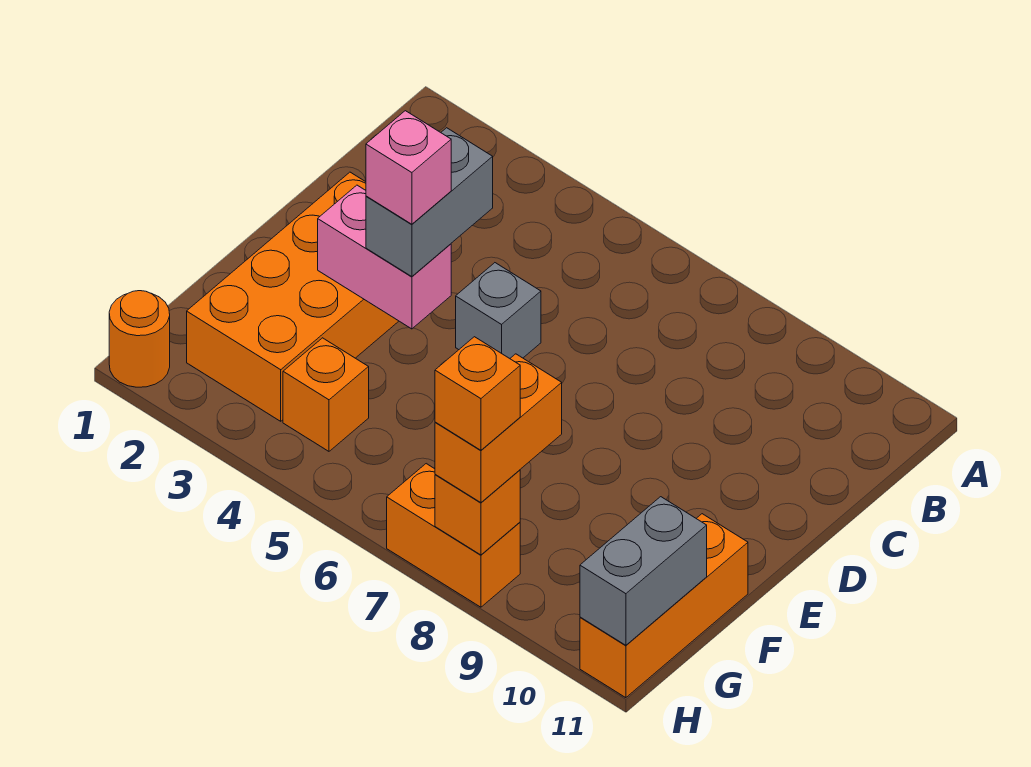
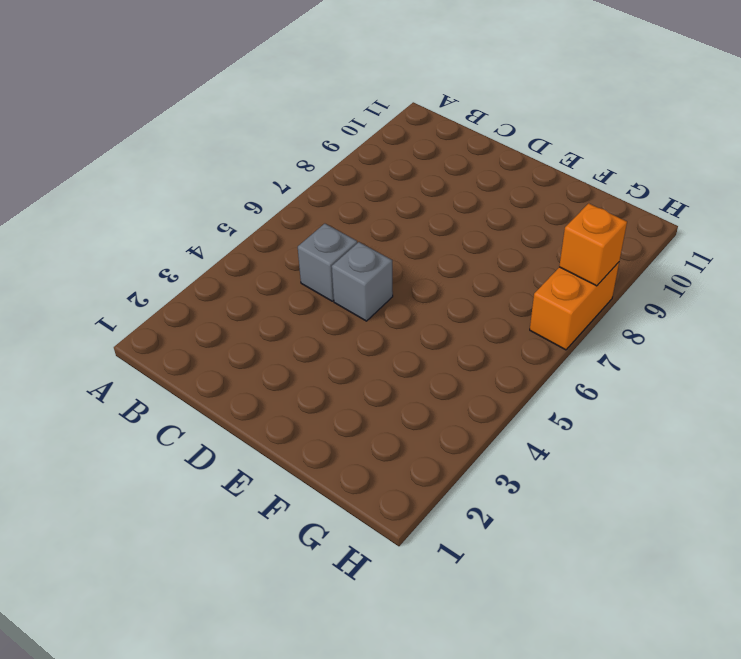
grey 1x1 brick [298,224,357,301] -> none
none -> orange 2x4 brick [187,172,399,421]
none -> orange 1x3 brick [580,514,748,698]
none -> orange 1x1 brick [283,338,369,451]

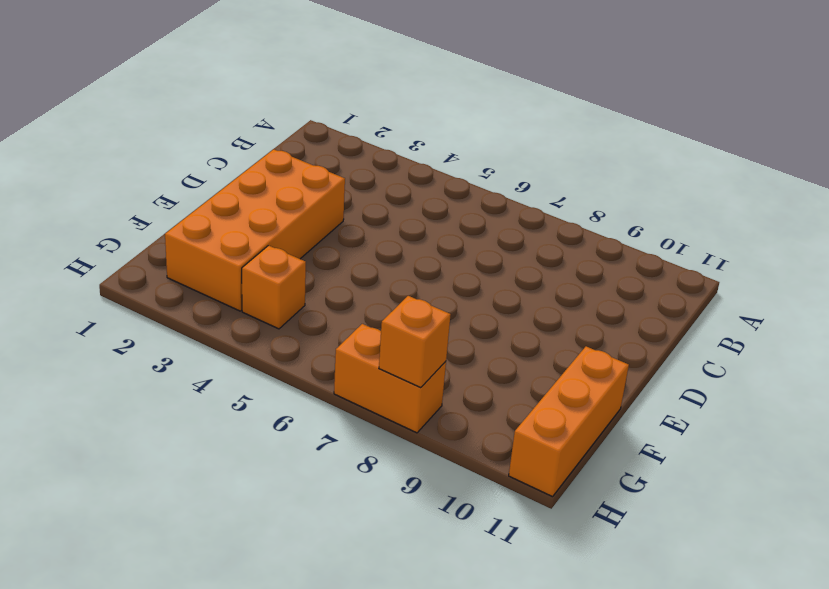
none -> grey 1x1 brick [456,263,541,358]
none -> orange 1x1 round brick [109,291,170,387]
none -> pink 1x2 brick [318,185,451,329]

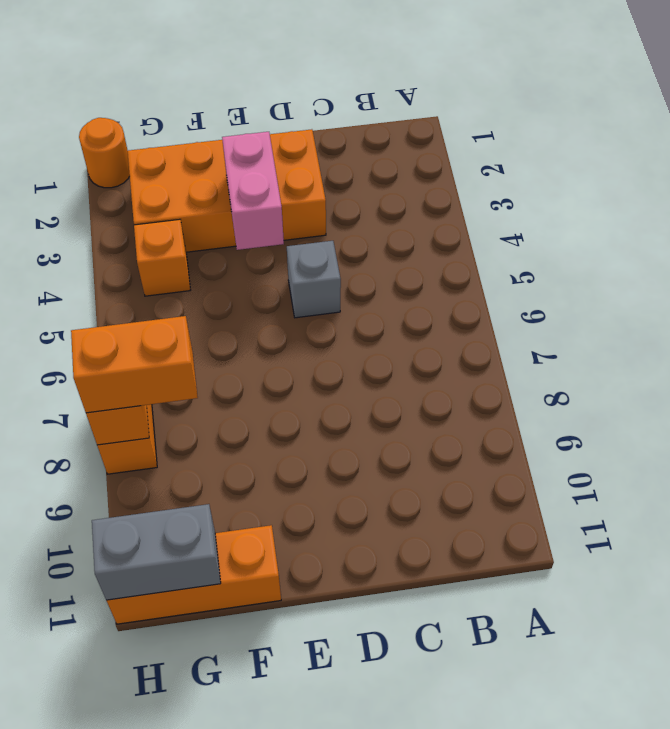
none -> grey 1x2 brick [366,128,493,277]
none -> pink 1x1 brick [366,111,451,224]
none -> orange 1x1 brick [435,337,520,450]

